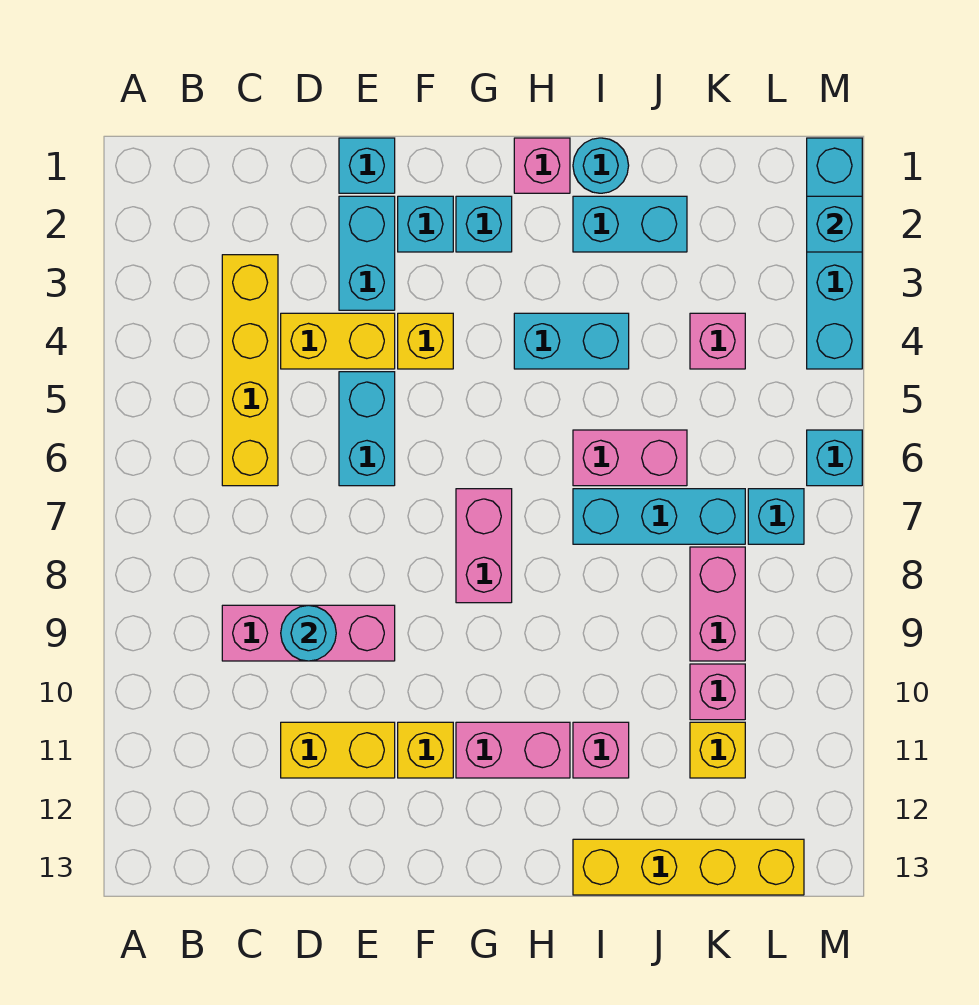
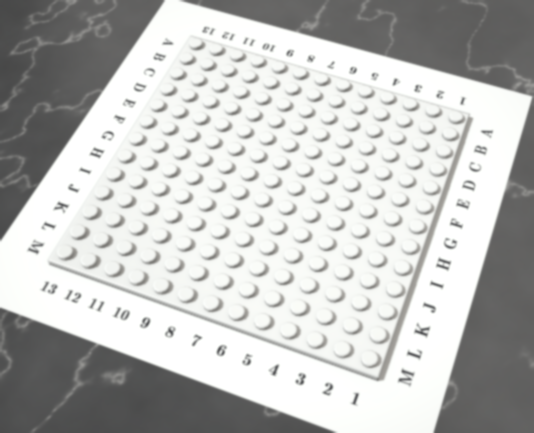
none -> yellow 1x4 brick [222,255,278,486]
none -> pink 1x3 brick [222,605,395,661]
none -> yellow 1x2 brick [281,313,395,369]
none -> yellow 1x2 brick [281,722,395,778]

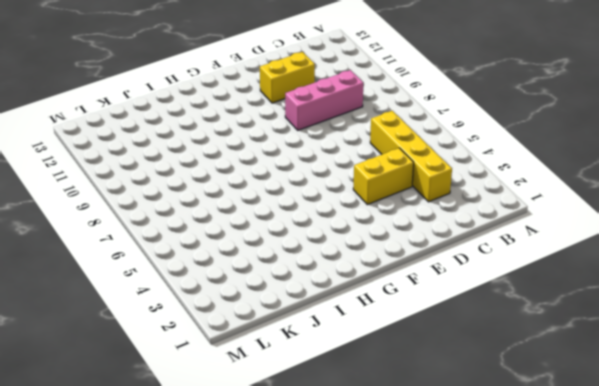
none -> cyan 1x1 brick [339,138,395,193]
none -> cyan 1x2 brick [339,196,395,310]
none -> cyan 1x2 brick [339,372,395,486]
none -> cyan 1x1 brick [398,196,453,252]

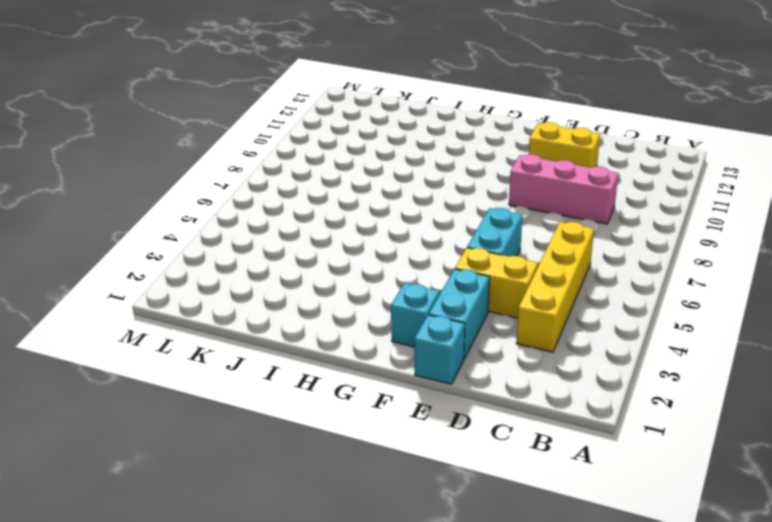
none -> yellow 1x1 brick [398,313,453,369]
none -> yellow 1x1 brick [398,722,453,778]
none -> cyan 1x1 brick [456,196,512,252]
none -> pink 1x2 brick [456,489,512,603]

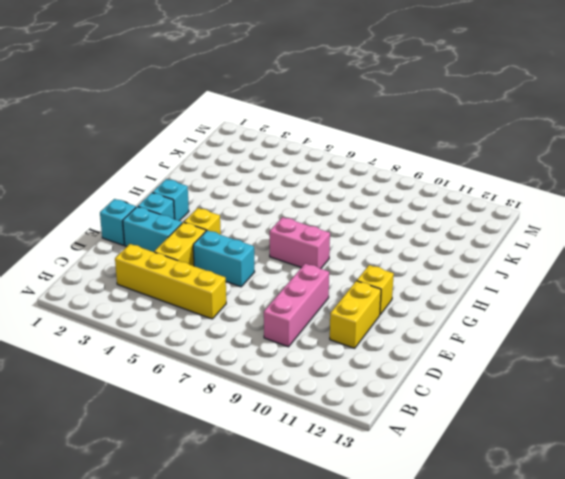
none -> pink 1x2 brick [456,722,570,778]
none -> pink 1x1 brick [514,138,570,193]
none -> cyan 1x2 brick [514,313,629,369]
none -> cyan 1x1 round brick [573,138,629,193]

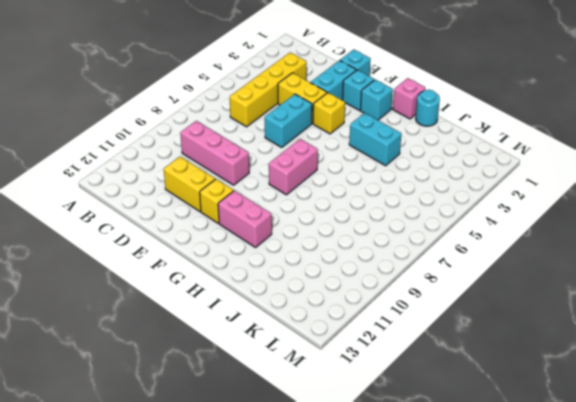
none -> cyan 1x2 brick [573,196,687,252]
none -> pink 1x2 brick [573,430,687,486]
none -> cyan 1x3 brick [573,489,745,544]
none -> pink 1x1 brick [573,722,629,778]

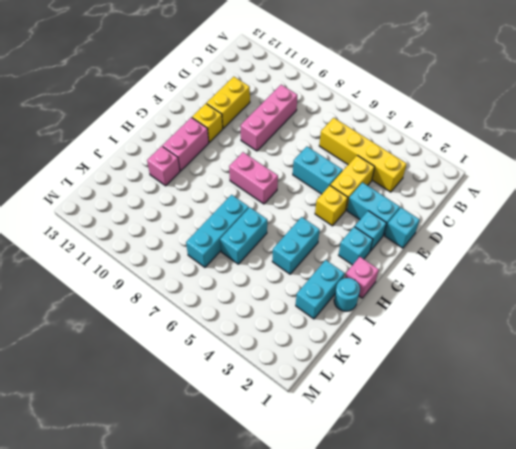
cyan 1x2 brick [220,207,267,264] -> pink 1x2 brick [573,430,687,486]
none -> yellow 1x4 brick [573,839,804,895]
none -> pink 1x1 brick [690,313,745,369]
none -> pink 1x2 brick [690,547,745,661]
none -> pink 1x1 brick [690,664,745,720]

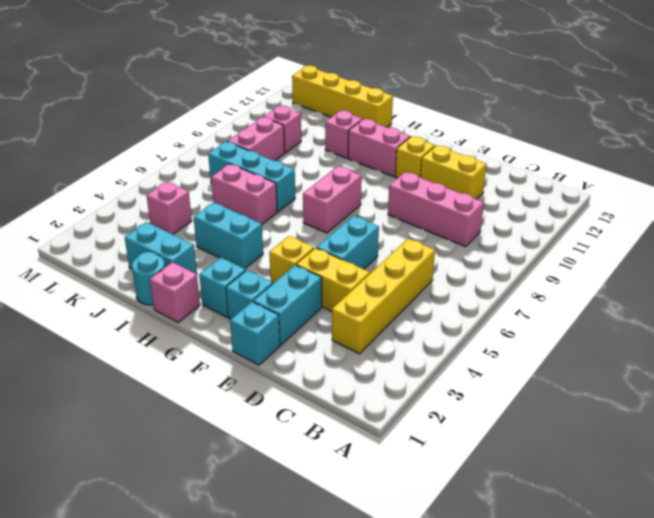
none -> yellow 1x1 brick [690,722,745,778]
none -> cyan 1x1 brick [748,489,804,544]
none -> cyan 1x4 brick [807,138,862,369]
none -> cyan 1x1 brick [807,430,862,486]

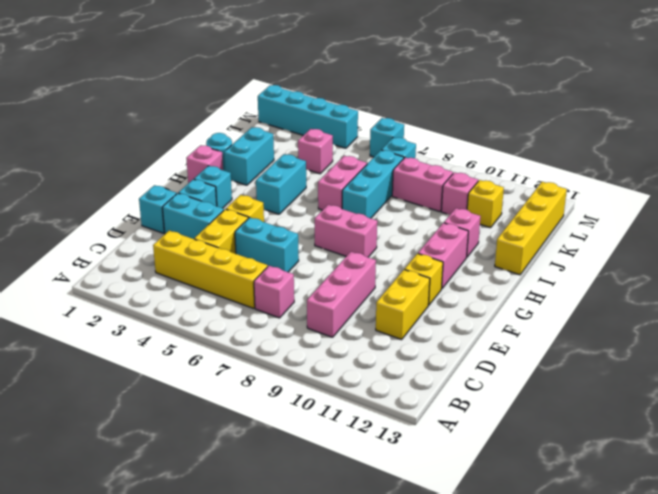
pink 1x1 brick [254,266,294,318] -> none
none -> cyan 1x1 round brick [281,605,336,661]
none -> cyan 1x1 brick [807,196,862,252]

